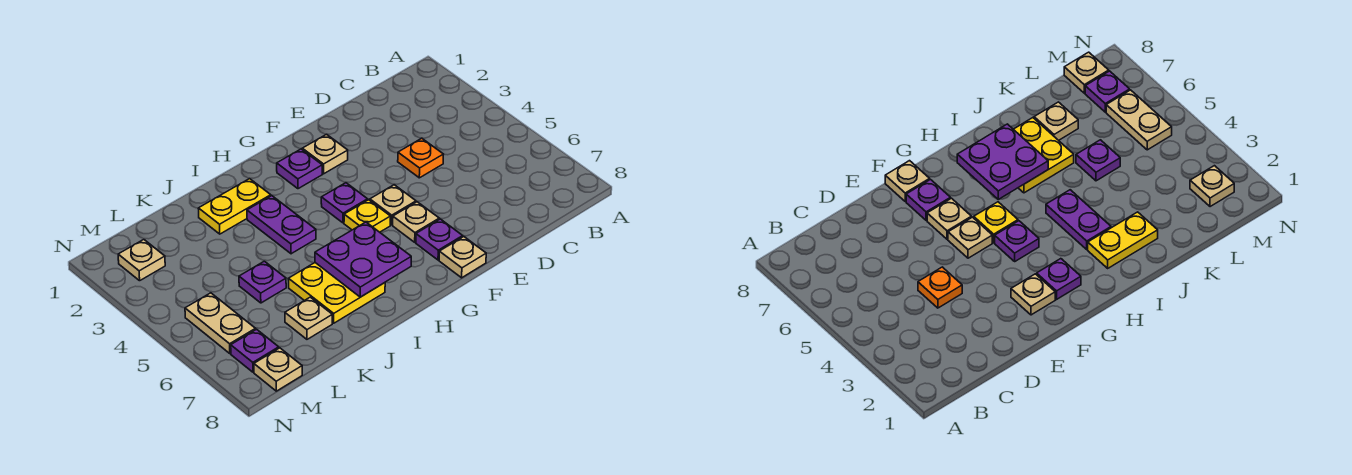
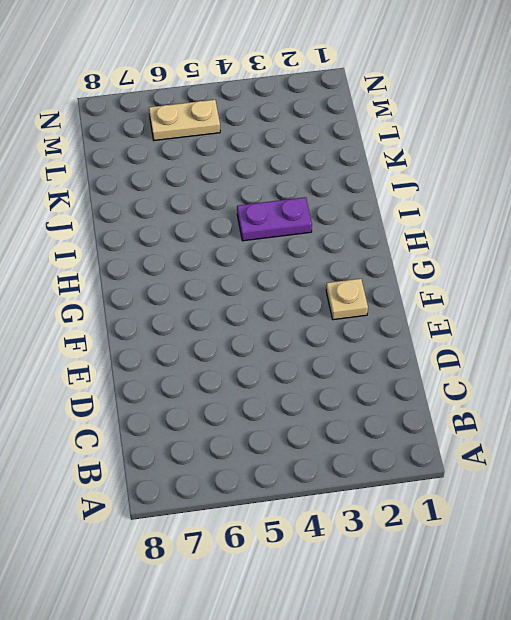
none -> orange 1x1 plate [398,138,443,178]
none -> tan 1x1 plate [370,185,416,225]
none -> tan 1x1 plate [393,202,439,242]

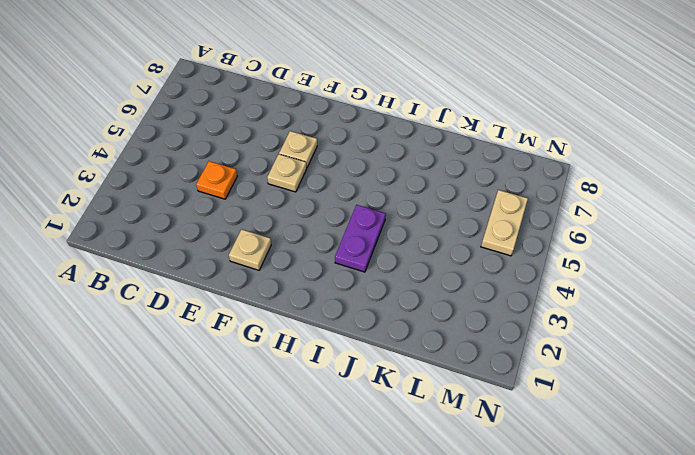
none -> purple 1x1 plate [416,219,463,260]
none -> tan 1x1 plate [439,237,486,278]
none -> purple 1x1 plate [277,149,322,189]

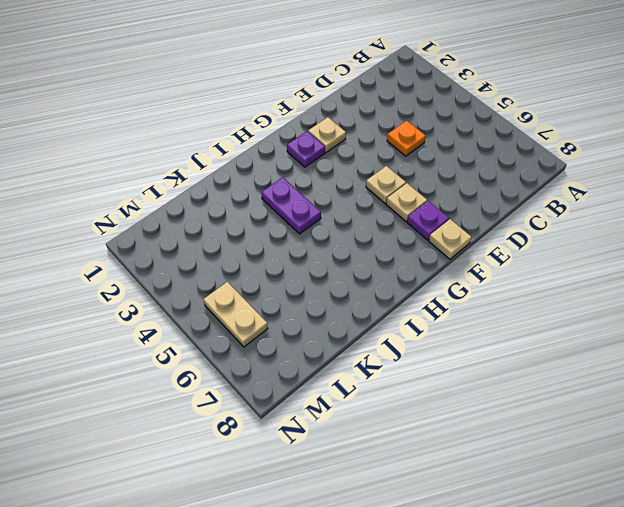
none -> purple 1x1 plate [321,183,368,223]
none -> yellow 1x1 plate [344,200,391,232]
none -> yellow 1x2 plate [198,179,271,234]

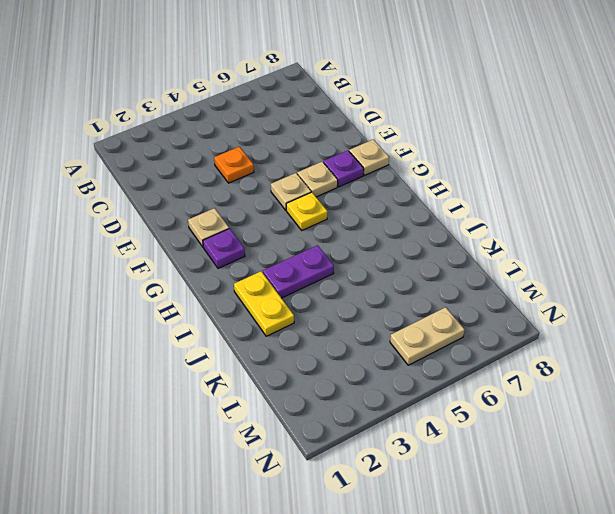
none -> purple 1x1 plate [321,183,368,223]
none -> yellow 2x2 plate [288,263,385,323]
none -> purple 1x1 plate [239,261,286,303]

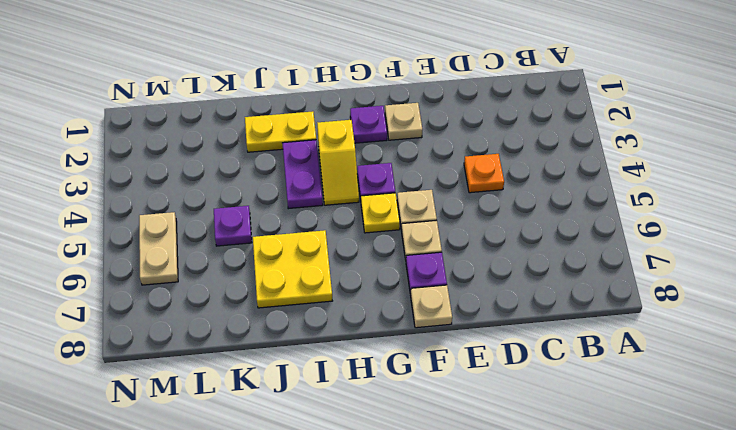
yellow 1x2 slope [317,120,359,205] -> none
none -> tan 1x1 plate [285,297,332,339]
none -> tan 1x1 plate [118,240,165,281]
none -> purple 1x1 plate [231,329,279,372]

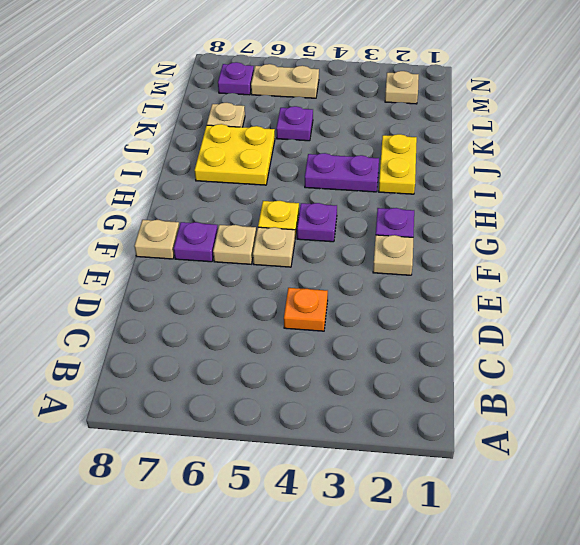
none -> tan 1x1 plate [254,348,302,391]
none -> purple 2x2 plate [315,222,411,297]

